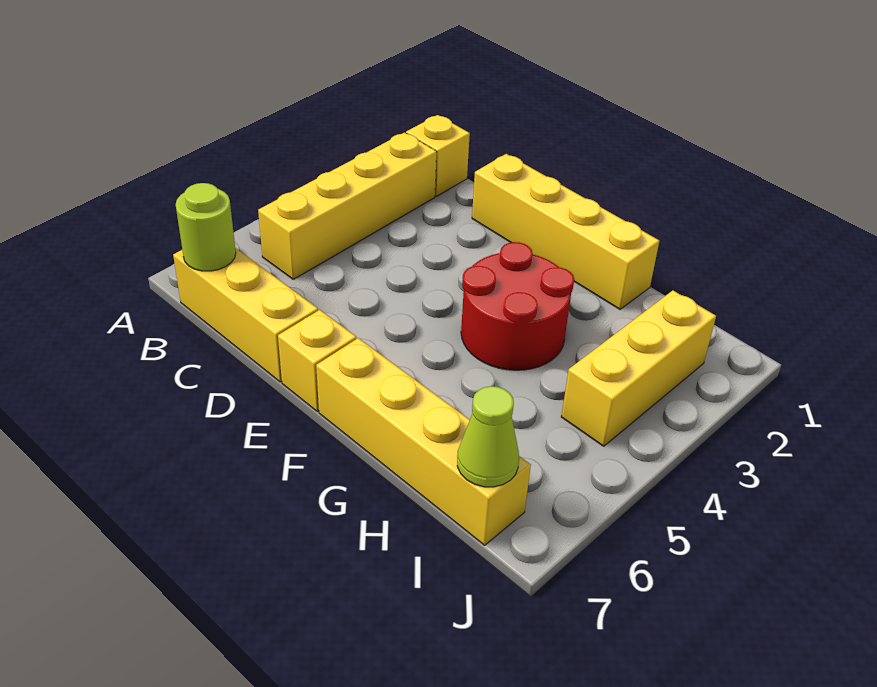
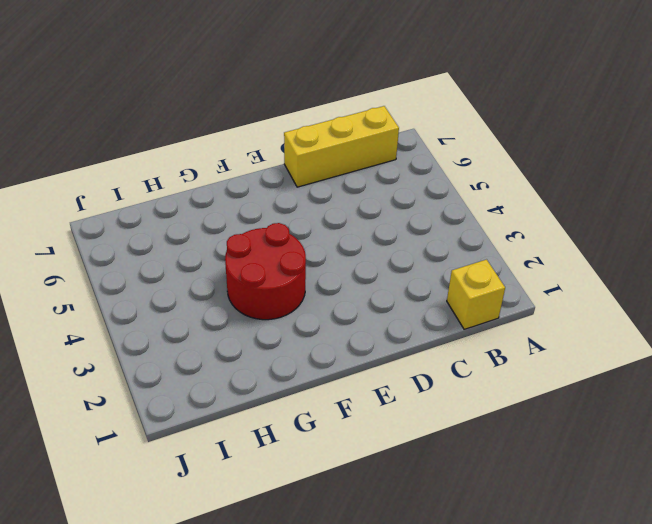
none -> yellow 1x4 brick [258,133,437,279]
none -> yellow 1x4 brick [472,154,659,309]

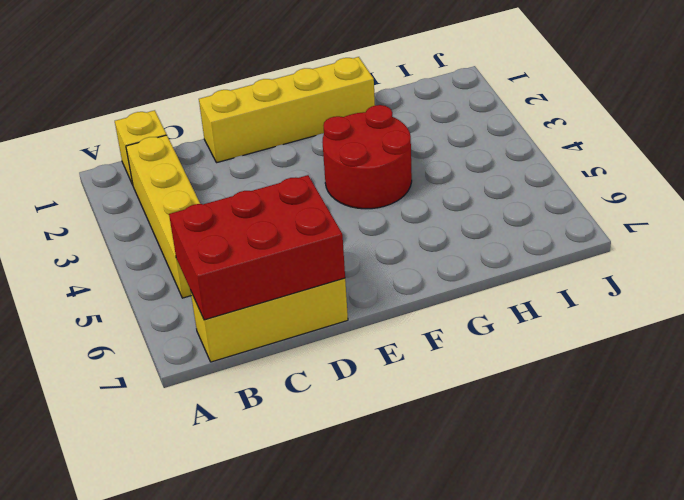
red 2x3 brick [169,175,345,320] -> lime 1x1 round brick [176,183,236,271]
none -> yellow 1x1 brick [278,310,356,411]
none -> yellow 1x4 brick [316,338,531,545]

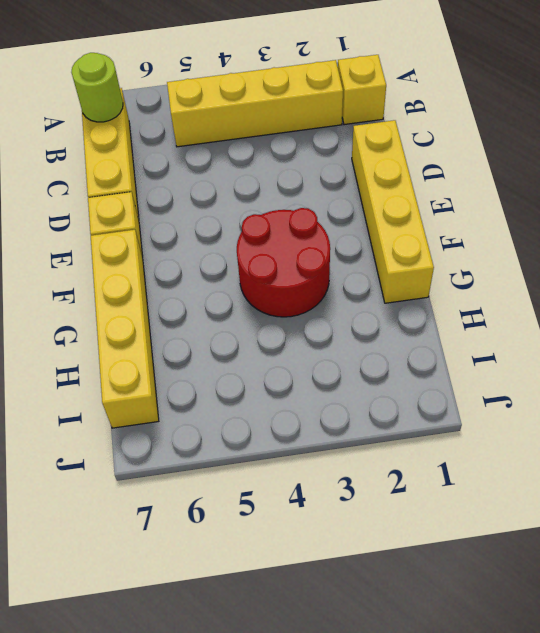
none -> yellow 1x3 brick [561,290,716,446]
none -> lime 1x1 cone [457,386,519,487]

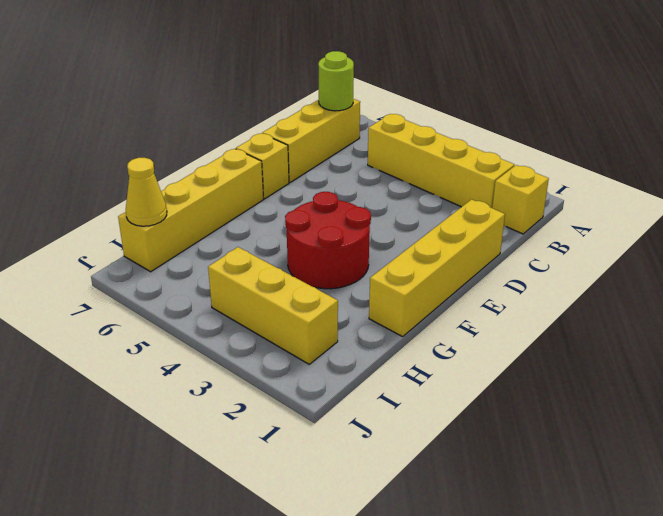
yellow 1x1 cone [126,158,167,226] -> lime 1x1 cone [457,386,519,487]

